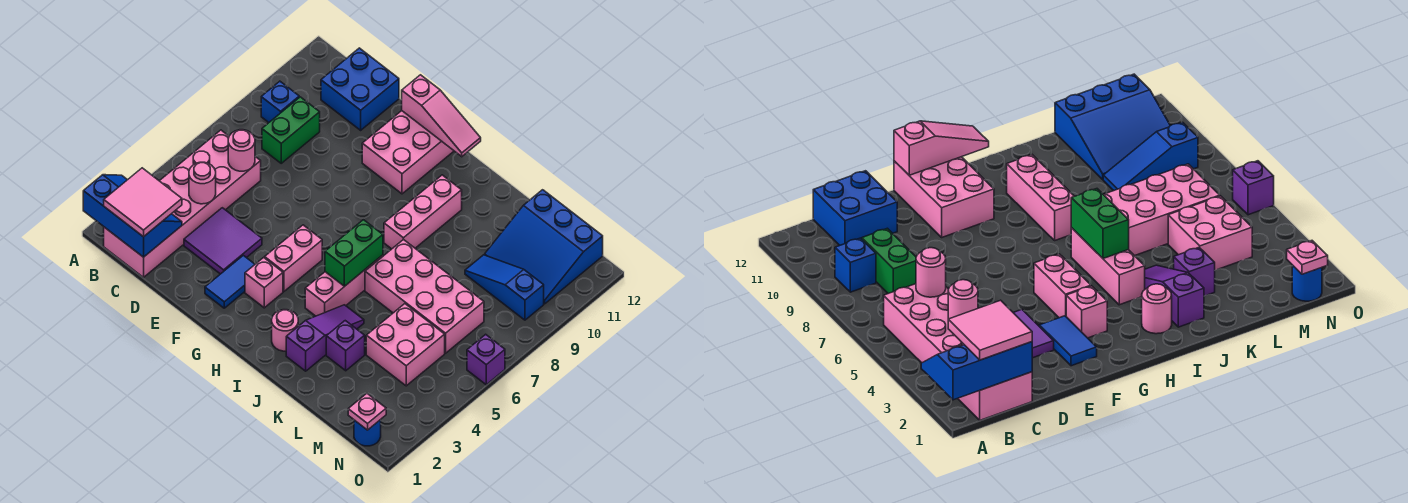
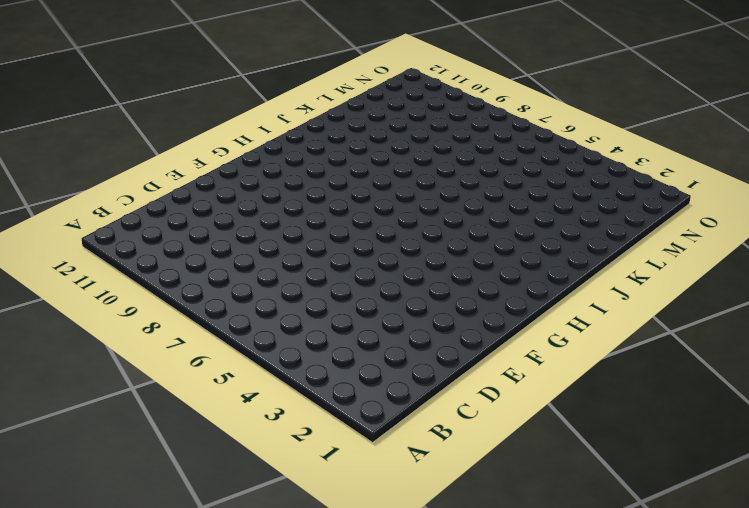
none -> pink 2x6 brick [104,130,261,277]
none -> blue 1x1 brick [261,81,299,122]
none -> green 1x2 brick [262,97,320,163]

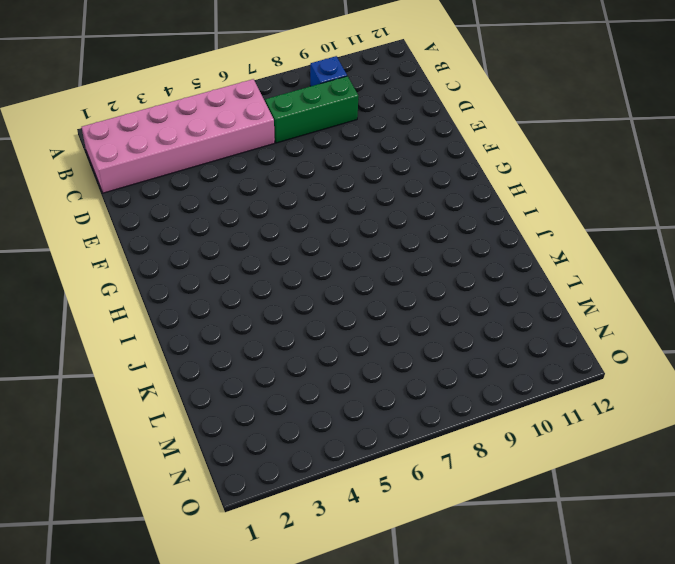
green 1x3 brick [265,76,358,143] -> green 1x2 brick [262,97,320,163]
none -> blue 2x2 brick [321,48,399,130]
none -> purple 2x2 tile [184,208,262,274]
none -> blue 1x2 tile [205,255,255,308]

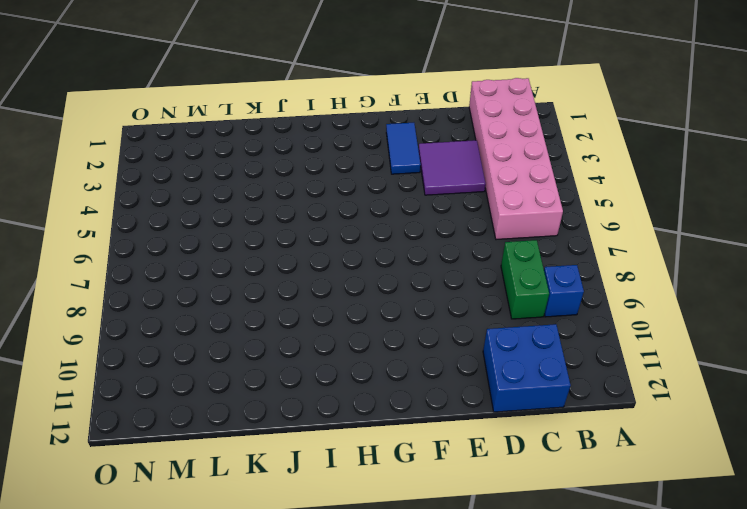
none -> pink 2x3 brick [362,111,454,194]
none -> pink 1x1 brick [245,258,283,308]
none -> pink 1x2 brick [265,225,322,291]

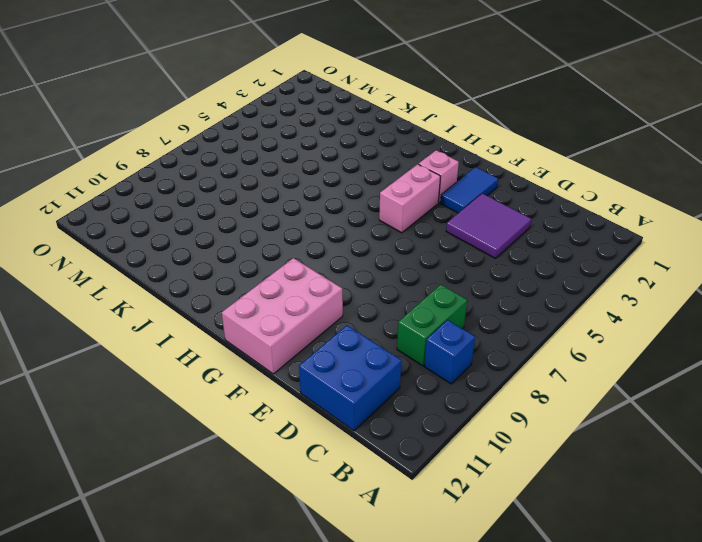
none -> pink 2x6 brick [104,130,261,277]
none -> pink 1x1 round brick [272,310,298,351]
none -> pink 1x3 brick [305,255,383,316]

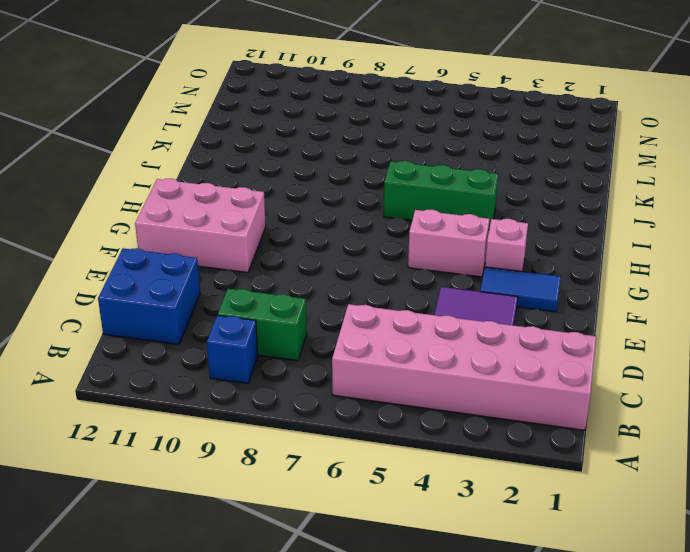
green 1x3 brick [384,161,498,229] -> pink 1x3 brick [305,255,383,316]
none -> pink 1x1 round brick [272,310,298,351]
none -> pink 1x3 brick [384,175,462,249]
none -> purple 1x3 slope [286,305,364,371]

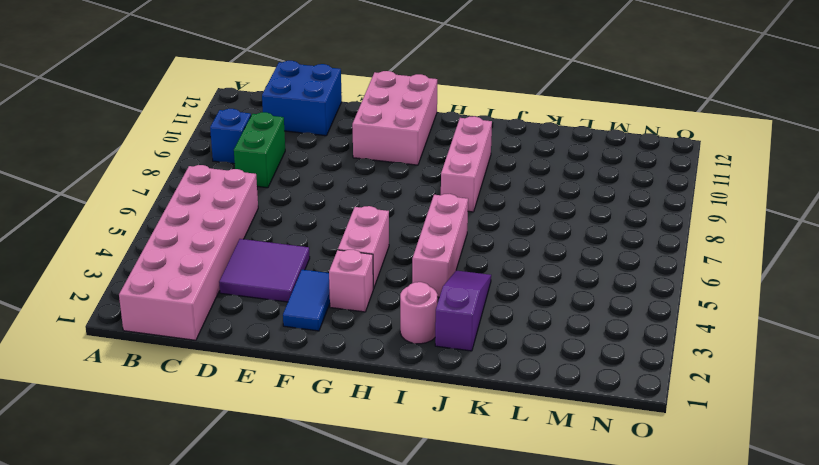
none -> pink 2x4 brick [365,239,484,353]
none -> purple 1x1 brick [326,321,365,371]
none -> pink 2x2 brick [366,304,445,386]

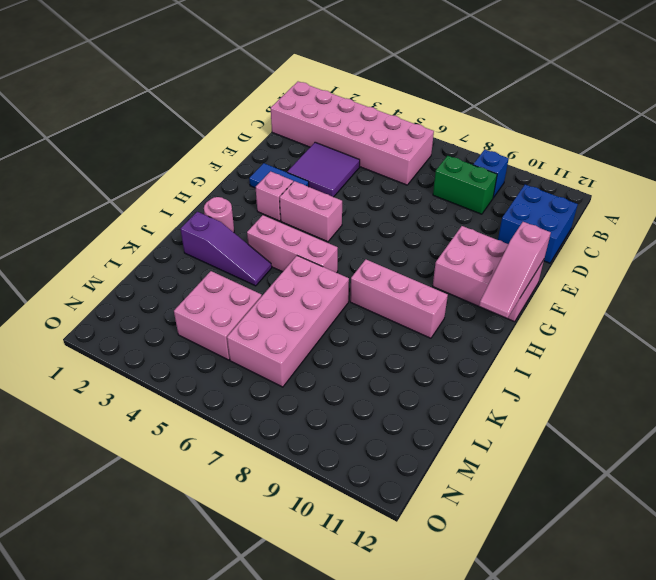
none -> purple 1x1 brick [326,321,365,371]
none -> blue 1x3 slope [465,255,544,320]
none -> blue 3x3 slope [485,190,603,304]

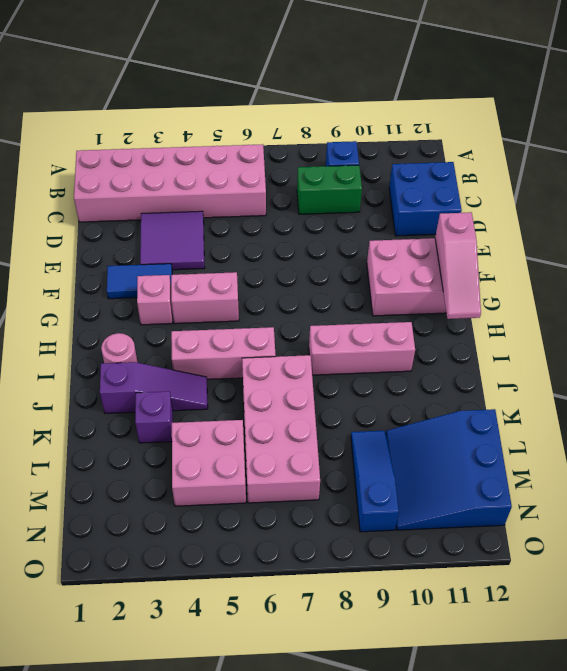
none -> blue 1x1 round brick [354,420,381,446]
none -> purple 1x1 brick [467,334,505,385]
none -> blue 2x3 slope [83,175,182,257]

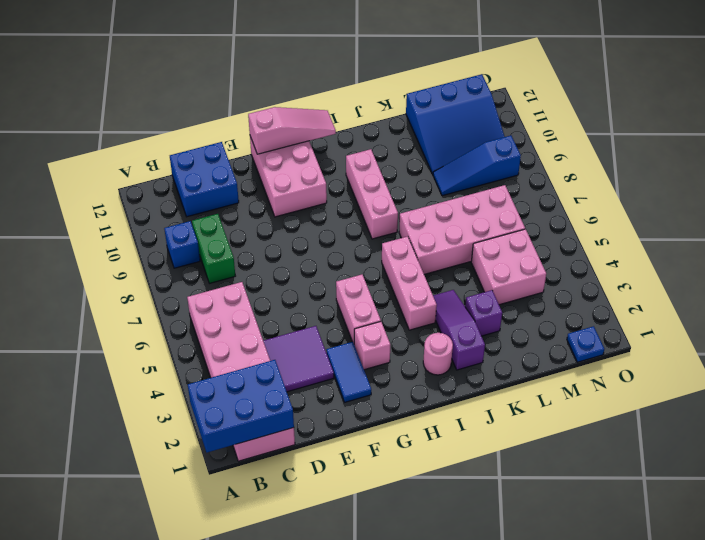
blue 2x3 brick [188,360,294,452] -> blue 2x3 slope [83,175,182,257]
blue 1x1 plate [567,326,604,362] -> blue 1x1 round brick [354,420,381,446]
none -> purple 1x1 brick [467,334,505,385]
none -> pink 1x1 round brick [189,162,216,204]
none -> pink 1x1 round brick [228,130,255,171]

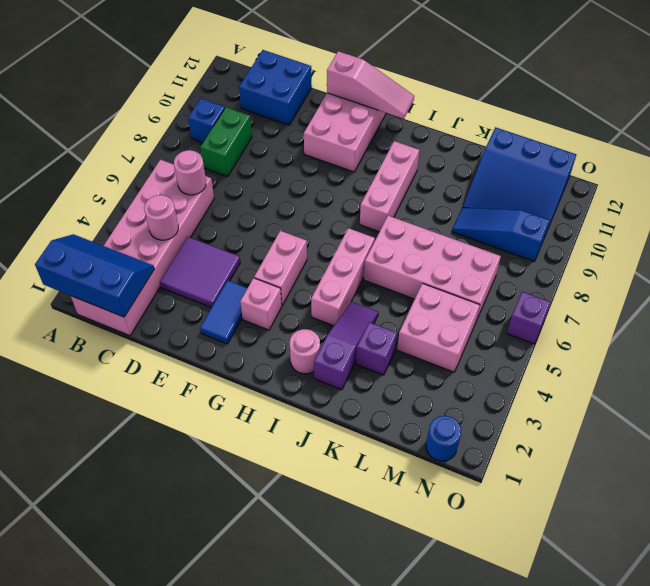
none -> green 1x2 brick [325,220,383,286]
none -> pink 1x1 plate [348,393,386,430]
none -> pink 2x2 tile [104,168,182,237]

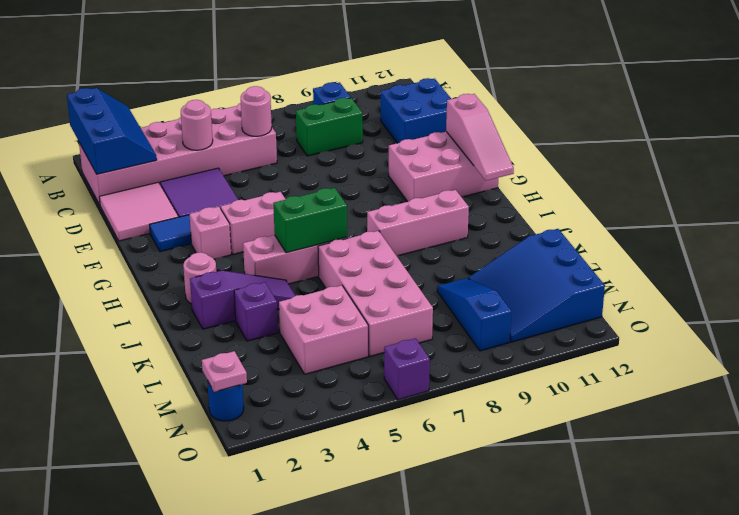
pink 2x2 tile [99,182,178,241] -> pink 2x2 tile moved to [104,168,182,237]

